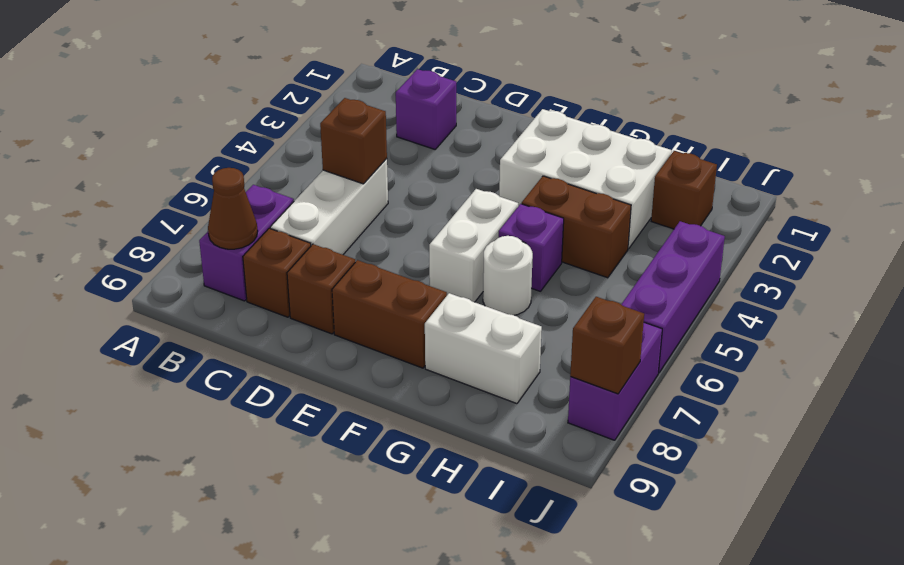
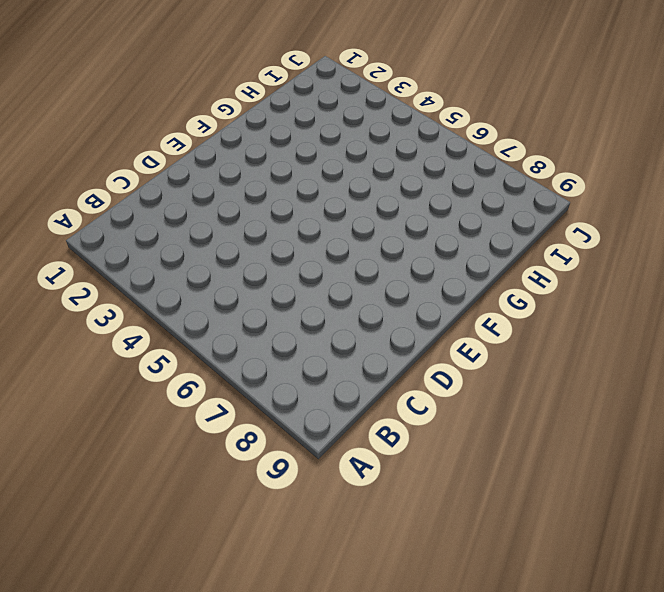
none -> purple 1x2 brick [199,185,294,301]
none -> purple 1x1 brick [396,69,456,149]
none -> white 1x3 brick [270,159,388,255]

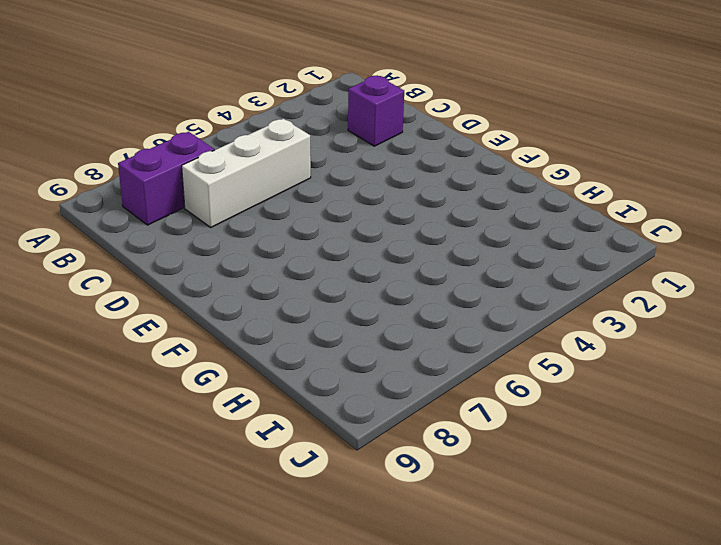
none -> brown 1x1 brick [243,228,311,317]
none -> brown 1x1 brick [287,244,355,334]
none -> brown 1x2 brick [332,260,447,368]

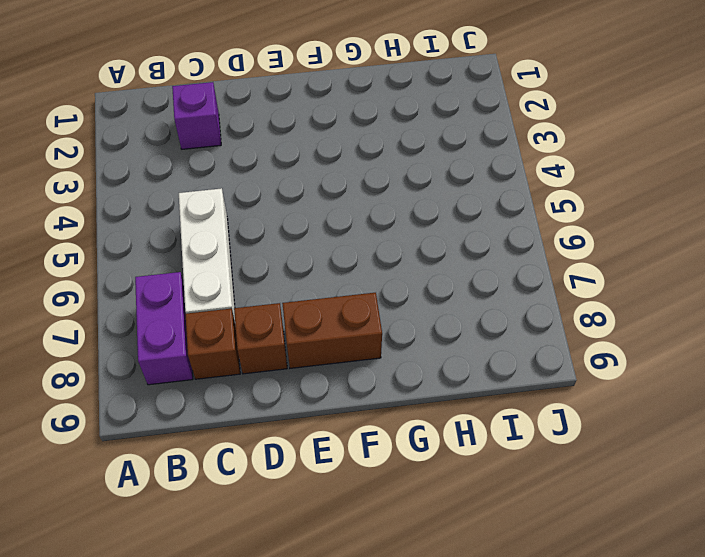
none -> white 2x3 brick [499,109,672,249]
none -> white 1x2 brick [429,189,518,302]
none -> brown 1x2 brick [522,176,631,278]

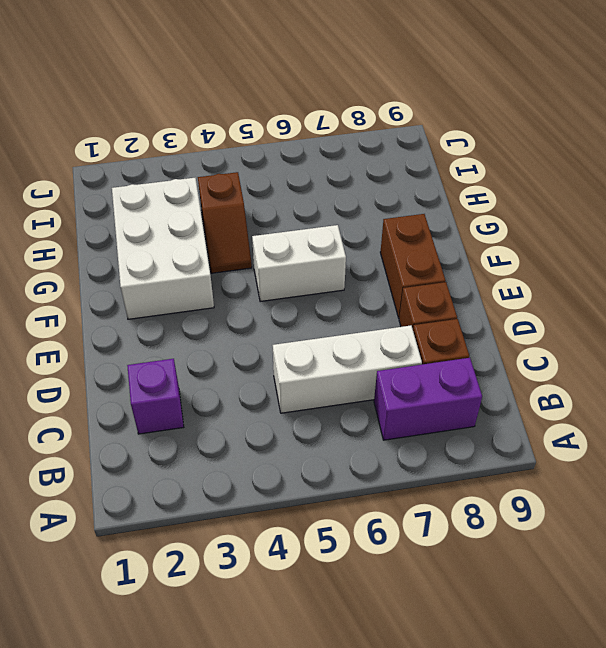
brown 1x2 slope [198,172,252,273] -> brown 1x2 brick [522,176,631,278]
none -> purple 1x1 brick [499,204,564,291]
none -> white 1x1 round brick [483,236,533,315]
none -> white 1x2 brick [425,293,542,404]

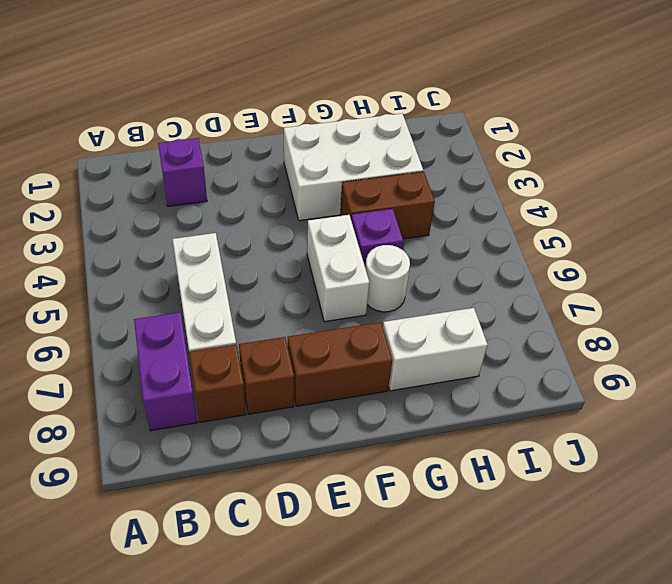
none -> brown 1x1 brick [651,151,717,229]
none -> purple 1x3 brick [621,221,725,373]
none -> purple 1x2 brick [568,322,662,440]

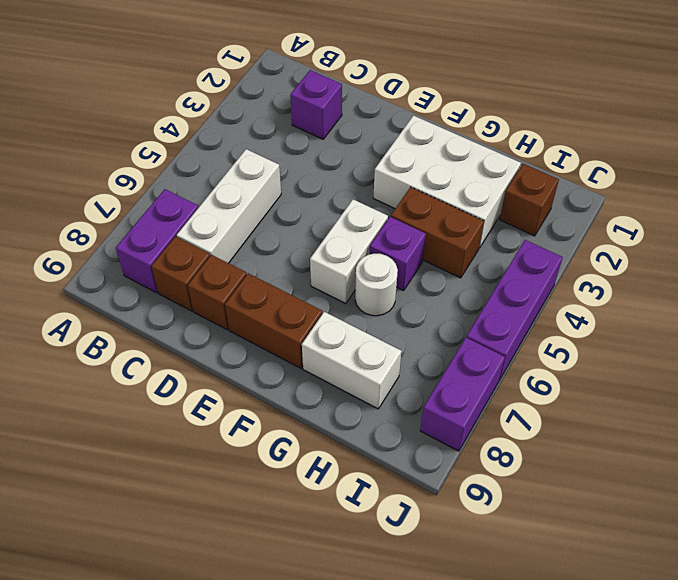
none -> brown 1x1 cone [208,168,258,249]
none -> brown 1x1 brick [320,98,387,184]
none -> brown 1x1 brick [570,297,644,394]

